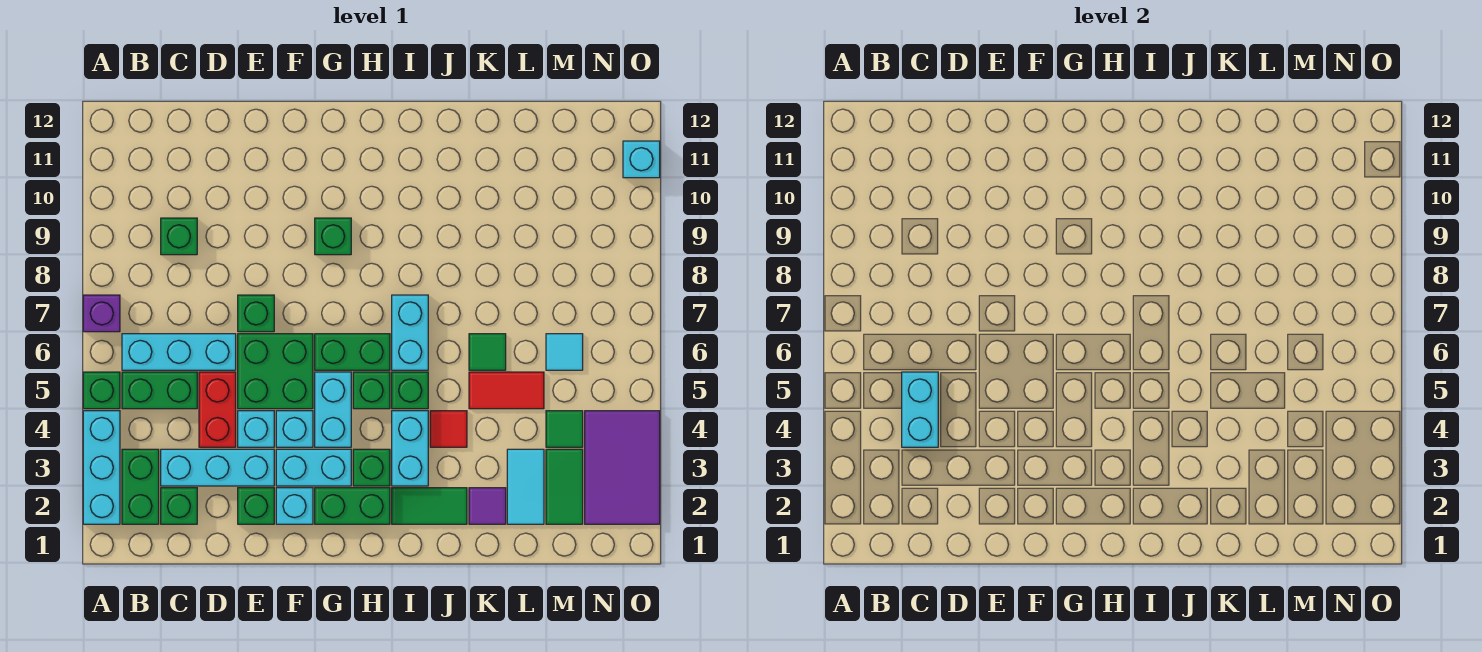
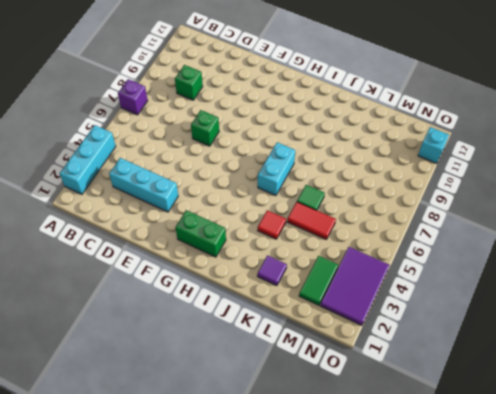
none -> green 1x1 brick [83,372,120,409]
none -> green 1x2 brick [122,449,159,524]
none -> green 1x2 brick [122,372,197,409]
none -> cyan 1x3 brick [122,334,236,370]

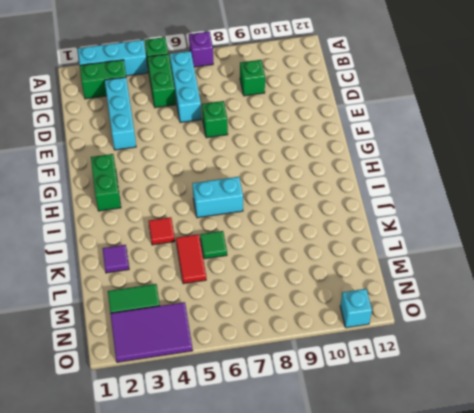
none -> green 1x1 brick [161,488,197,524]
none -> red 1x2 brick [199,372,236,447]
none -> green 1x1 brick [238,488,274,524]
none -> cyan 1x1 brick [238,411,274,447]

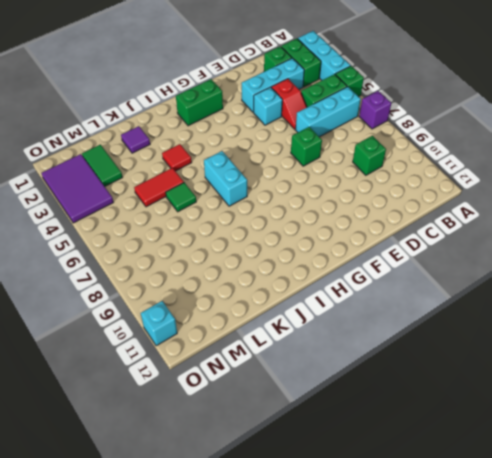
red 1x2 slope [271,79,307,129] -> red 1x2 brick [199,372,236,447]
none -> green 1x1 brick [238,488,274,524]
none -> green 2x2 brick [238,334,313,409]
none -> cyan 1x1 brick [276,488,313,524]
none -> cyan 1x2 brick [276,449,351,486]

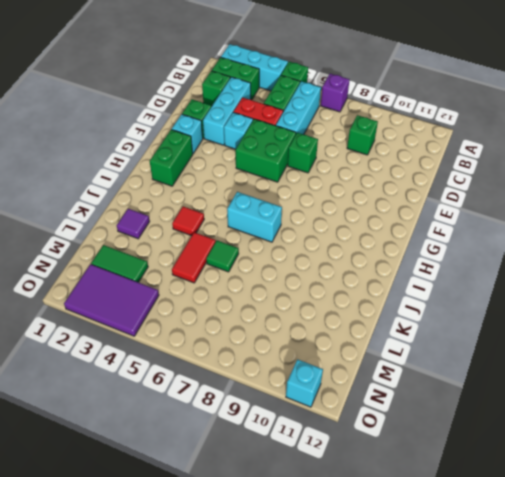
none -> cyan 1x2 brick [276,449,351,486]
none -> cyan 1x1 brick [276,411,313,447]
none -> cyan 1x2 brick [315,372,351,447]
none -> green 1x2 brick [315,334,390,370]

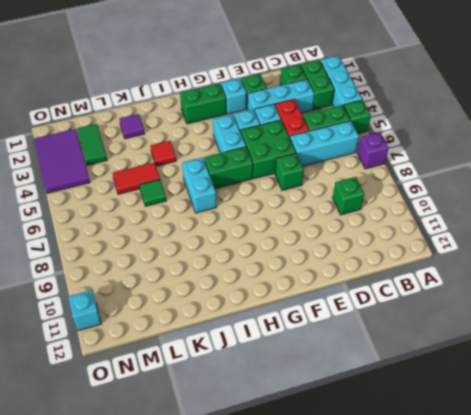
none -> cyan 1x2 brick [276,449,351,486]
none -> green 1x1 brick [315,218,351,255]
none -> green 1x1 brick [353,449,390,486]
none -> green 1x1 brick [353,372,390,409]

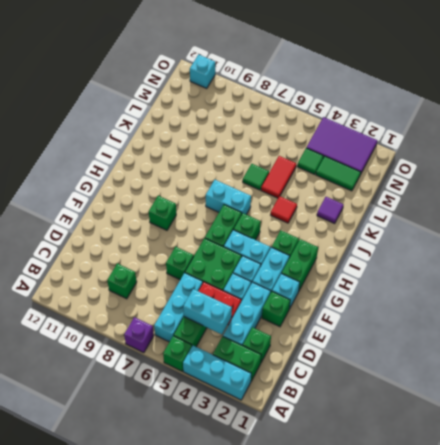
none -> green 1x2 tile [392,488,467,524]
none -> cyan 1x2 brick [392,411,428,486]
none -> green 1x1 brick [392,372,428,409]
none -> cyan 1x2 tile [507,449,544,524]

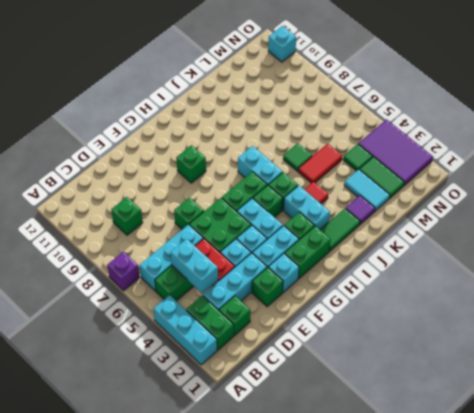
none -> green 1x1 brick [83,372,120,409]
none -> cyan 1x1 tile [546,334,583,370]

